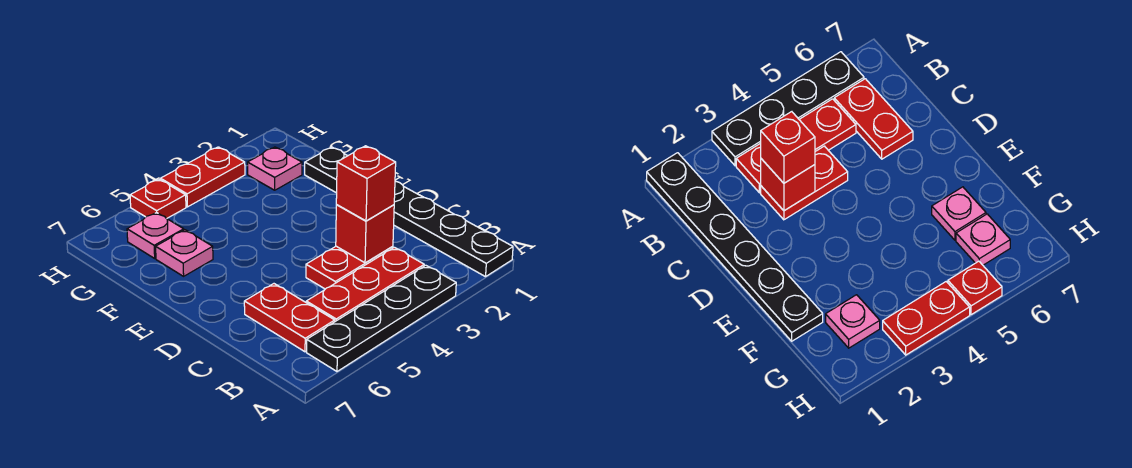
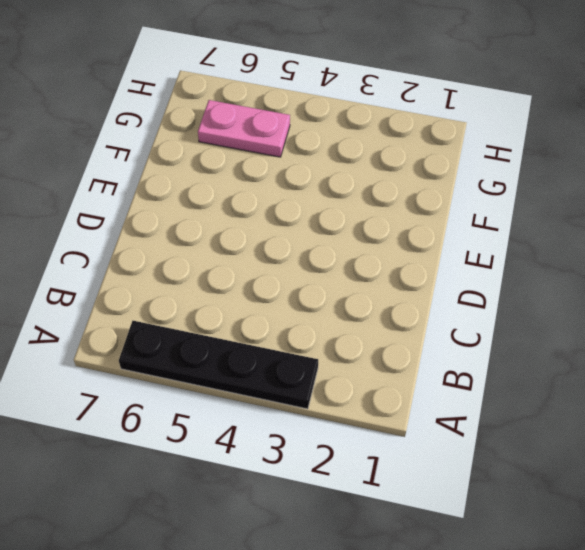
pink 1x2 plate [198,100,290,157] -> pink 1x1 plate [127,212,184,258]
none -> black 1x6 plate [305,147,513,277]
none -> red 1x3 plate [306,247,424,321]
none -> red 1x2 plate [244,284,335,352]

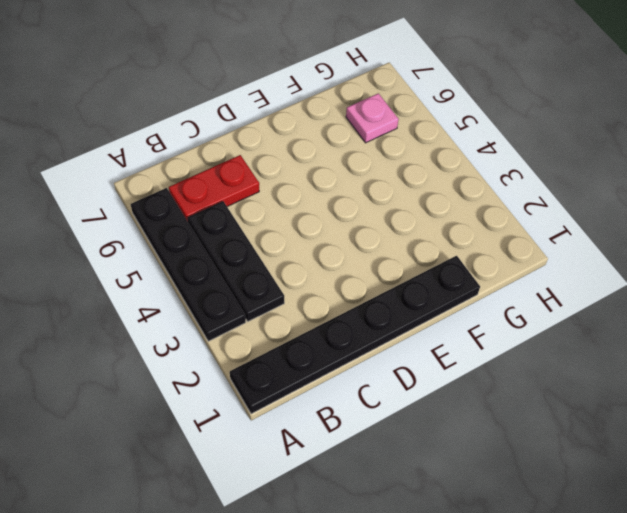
black 1x3 plate [187,201,284,321] -> red 1x3 plate [306,247,424,321]
none -> red 1x2 plate [306,246,393,289]
none -> pink 1x1 plate [156,230,213,276]
none -> pink 1x1 plate [248,147,302,190]

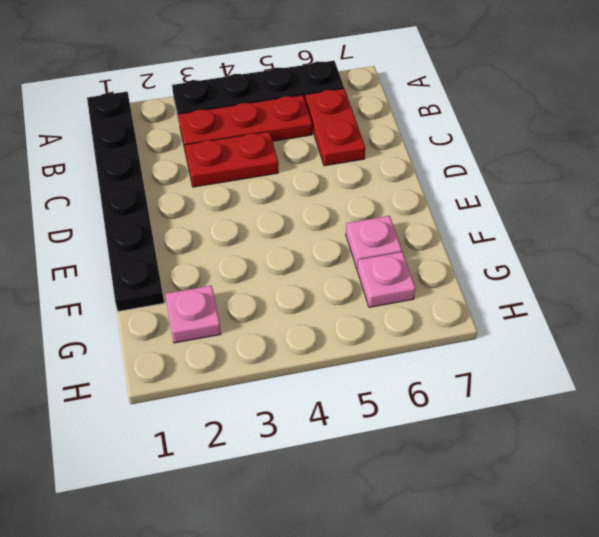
none -> red 1x2 plate [160,147,245,207]
none -> red 1x1 plate [130,179,186,219]
none -> red 1x1 brick [336,205,394,263]

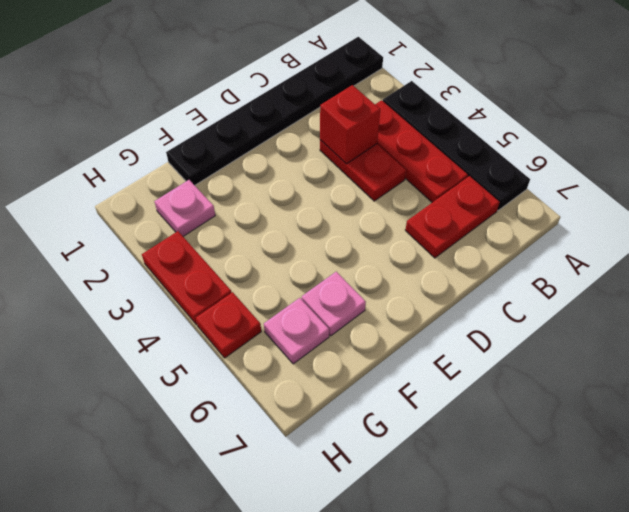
none -> red 1x1 brick [336,146,396,221]

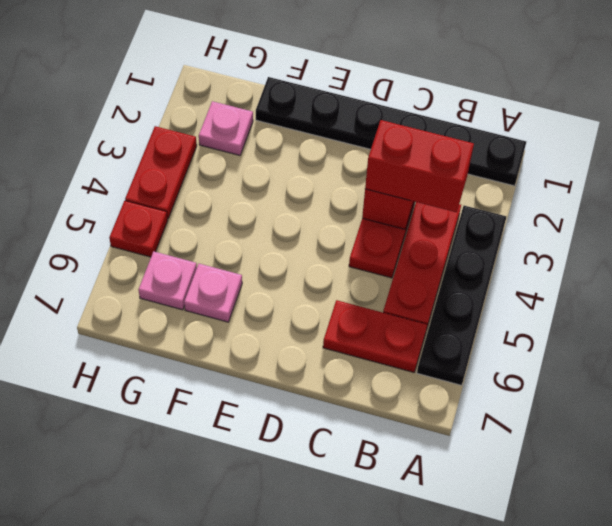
red 1x2 brick [365,120,474,212] -> red 1x1 brick [336,146,396,221]

